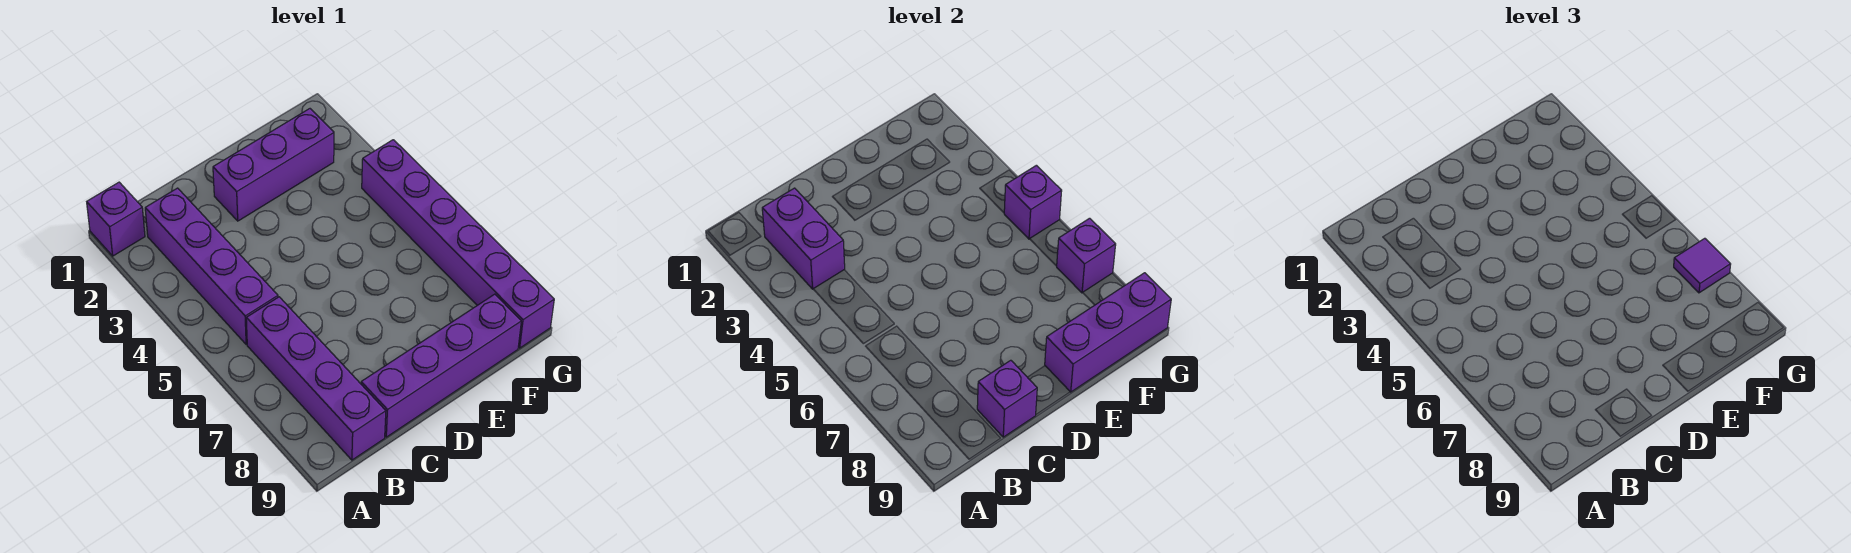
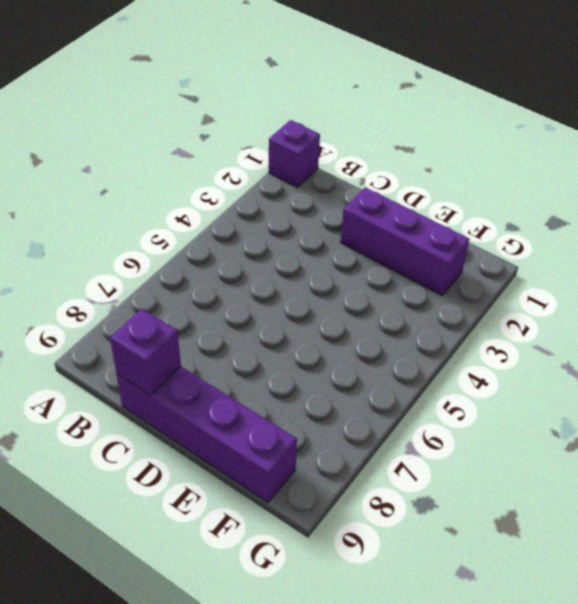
none -> purple 1x4 brick [145,188,278,345]
none -> purple 1x4 brick [246,297,386,460]
none -> purple 1x6 brick [362,140,554,348]

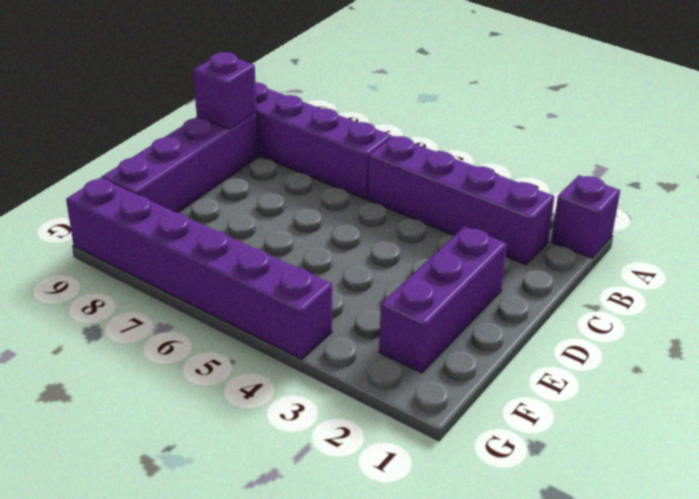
none -> purple 1x2 brick [762,188,845,289]
none -> purple 1x3 brick [1045,273,1171,392]
none -> purple 1x1 brick [1004,165,1062,239]

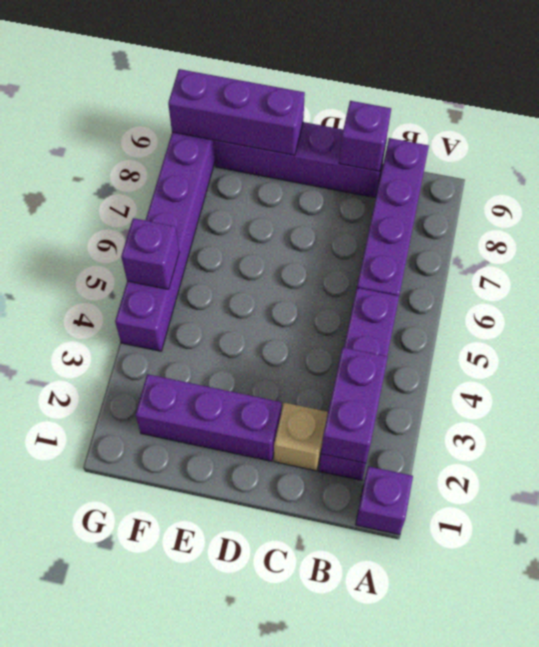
tan 1x1 brick [274,403,328,471] -> none
none -> purple 1x1 brick [1057,218,1116,293]
none -> purple 1x1 tile [1674,238,1731,293]

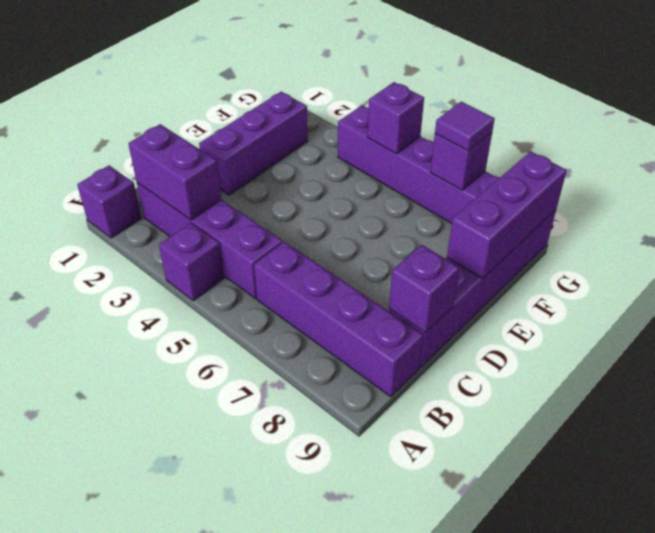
purple 1x1 brick [159,223,224,301] -> none

